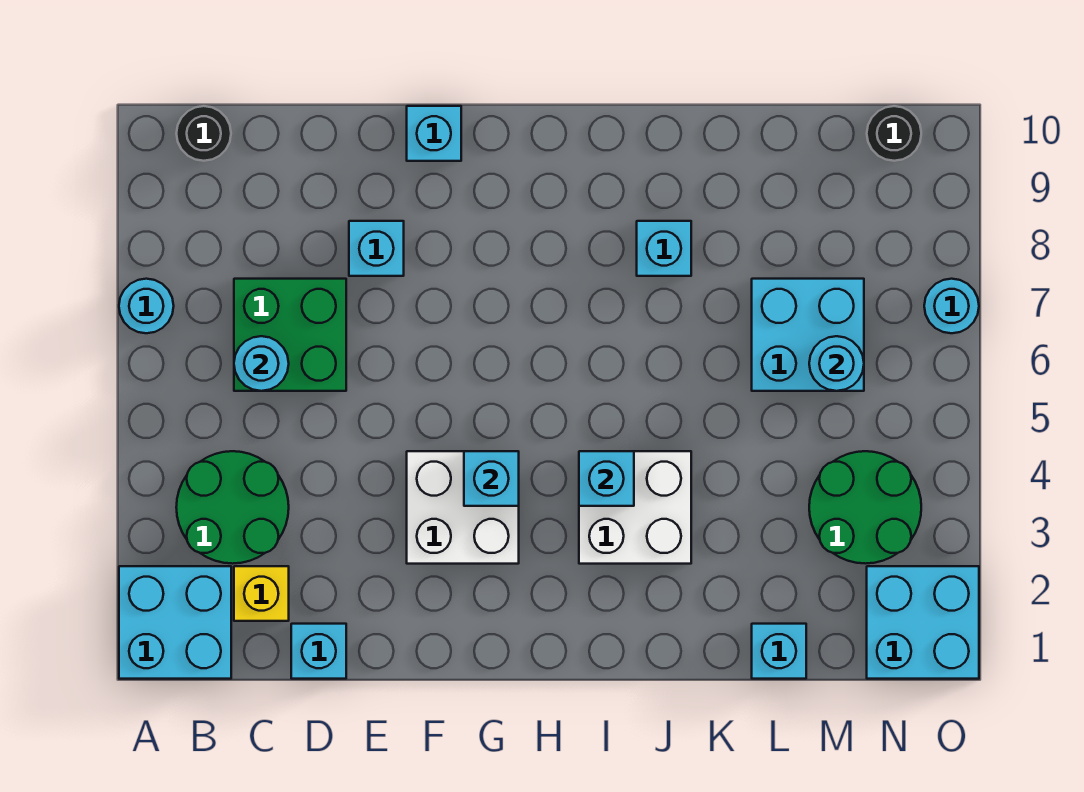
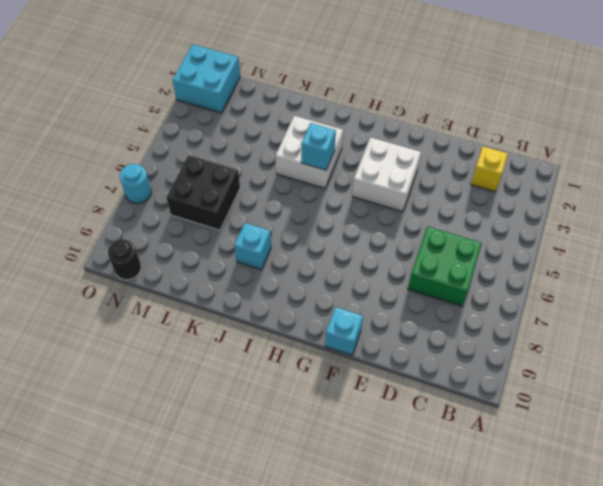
black 2x2 brick [166,155,240,230] -> cyan 2x2 brick [752,279,864,391]
none -> cyan 2x2 brick [119,566,231,679]
none -> cyan 1x1 round brick [119,279,174,333]
none -> green 2x2 round brick [176,451,289,564]

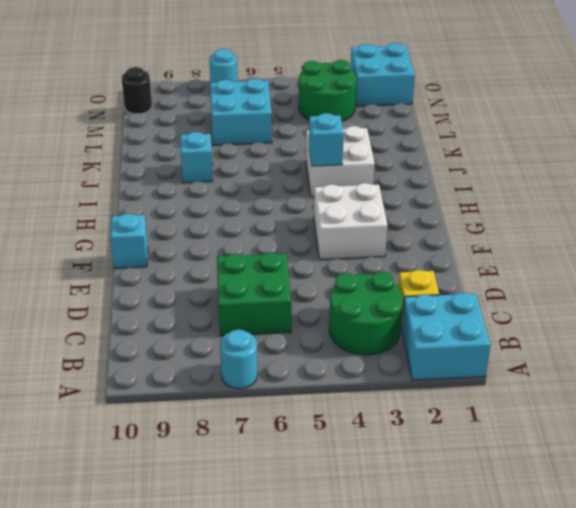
none -> black 1x1 round brick [176,106,231,161]
none -> cyan 1x1 brick [291,624,346,679]
none -> cyan 1x1 brick [349,221,404,276]

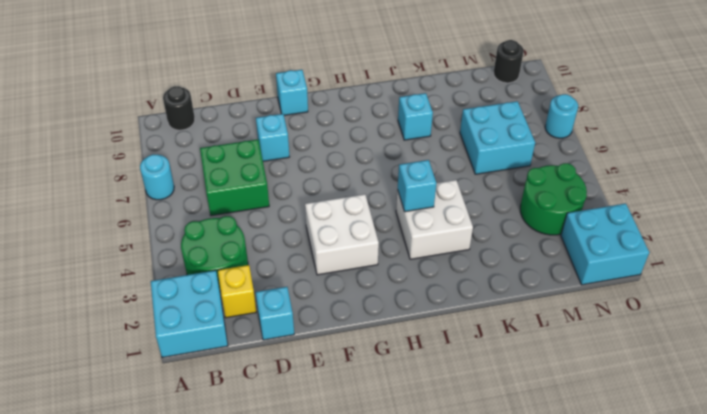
none -> cyan 1x1 brick [752,624,806,679]
none -> cyan 1x1 round brick [234,336,289,391]
none -> cyan 1x1 brick [464,451,519,506]

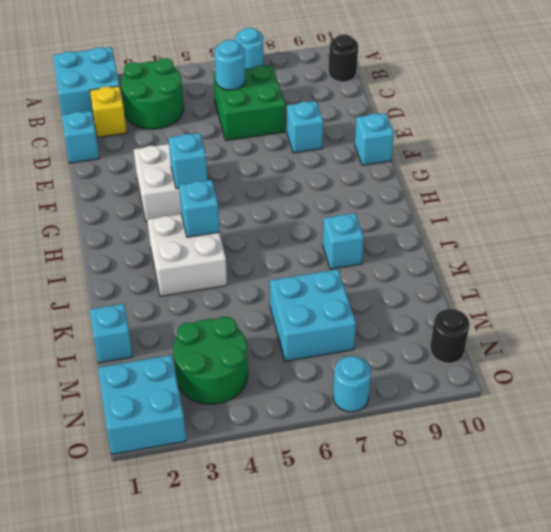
none -> cyan 1x1 round brick [809,336,864,391]

